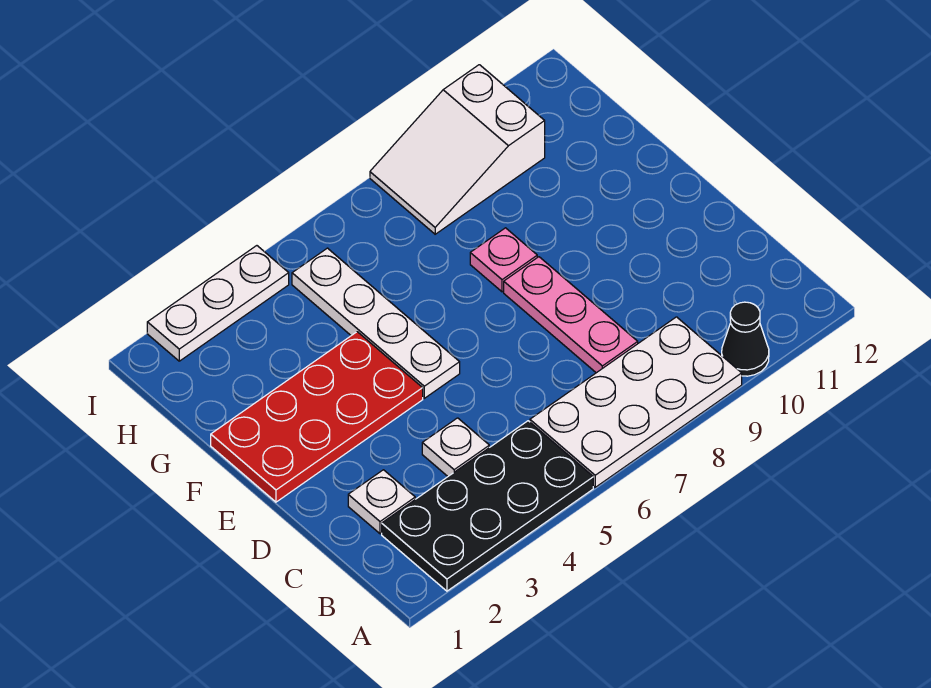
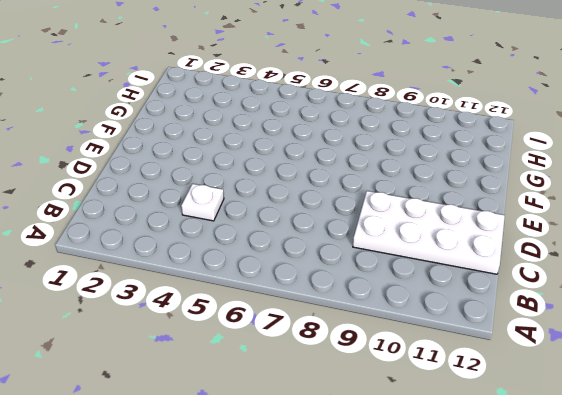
white 2x4 plate [353,191,505,274] -> white 2x4 plate moved to [530,317,742,487]
none -> black 2x4 plate [382,421,593,591]
none -> black 1x1 cone [722,302,769,376]

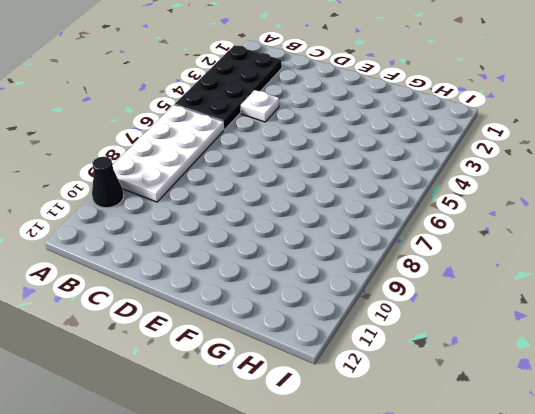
none -> white 1x1 plate [348,470,415,534]
none -> pink 1x3 plate [504,257,638,373]

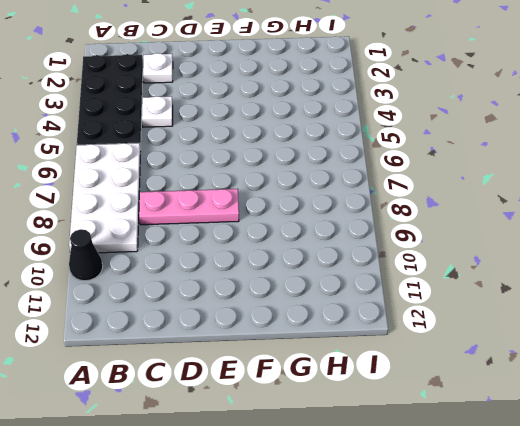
none -> red 2x4 plate [211,332,423,502]
none -> white 1x4 plate [292,248,460,398]

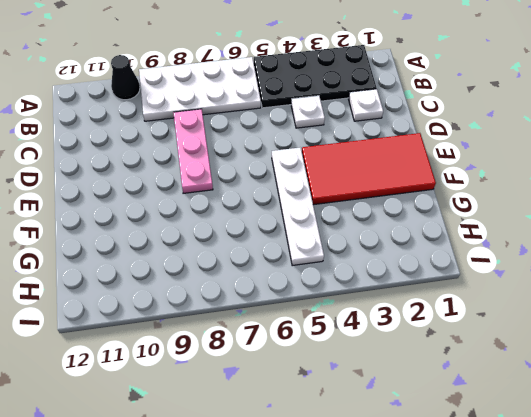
red 2x4 tile [302,133,436,205] -> red 2x4 plate [211,332,423,502]
none -> pink 1x1 plate [470,228,537,292]
none -> white 2x3 slope [370,65,545,234]

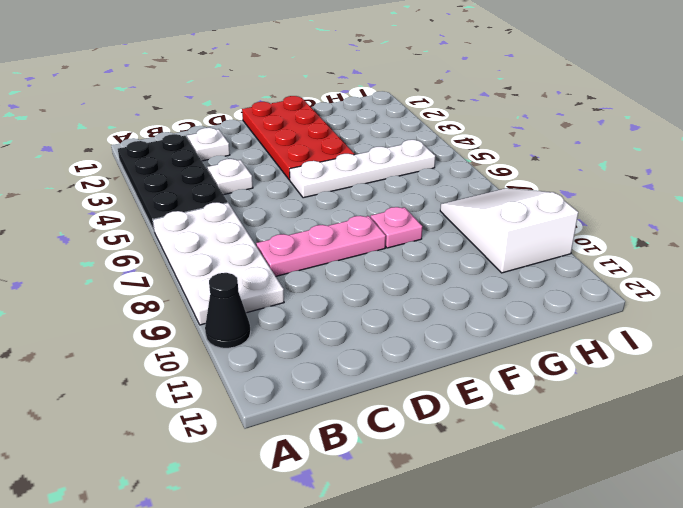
none -> white 1x3 plate [147,246,289,361]

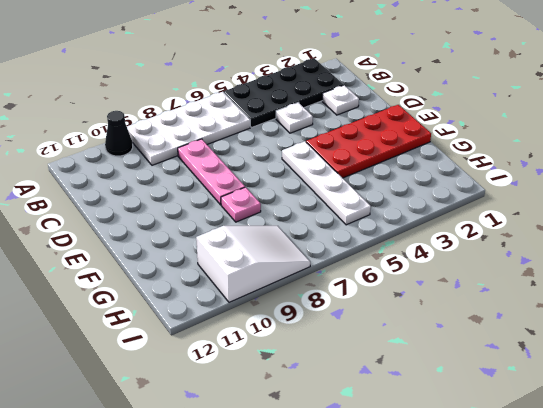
none -> white 1x3 plate [147,246,289,361]

